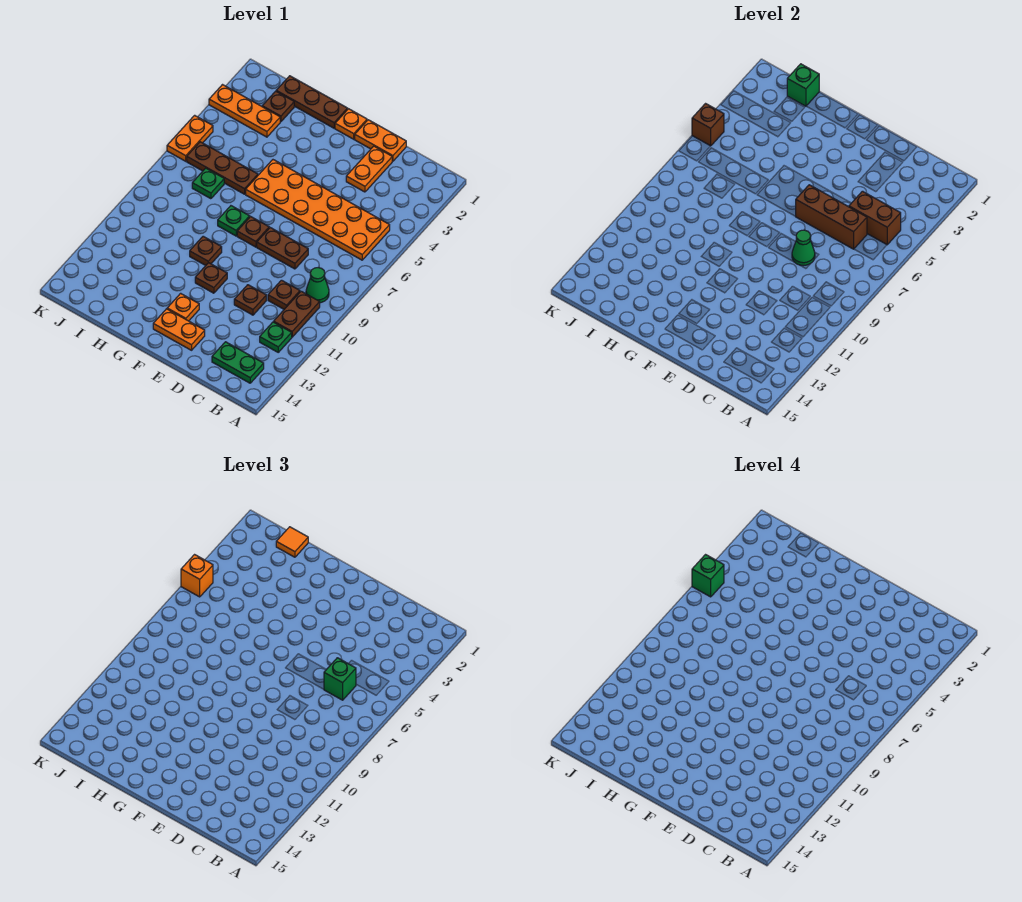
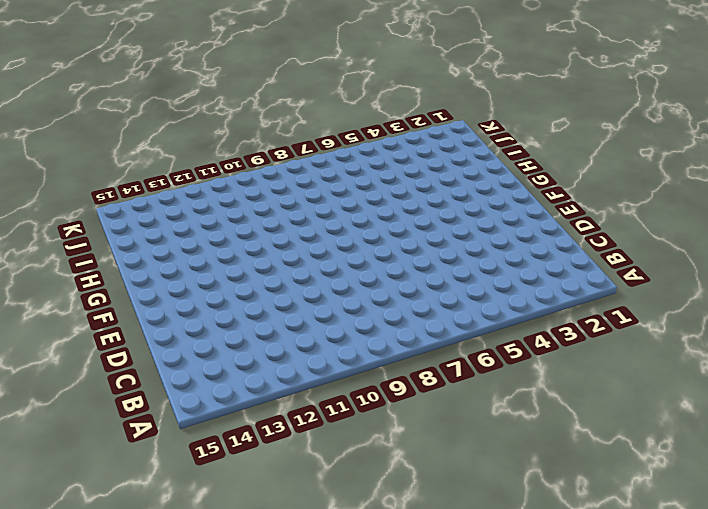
none -> orange 2x6 plate [246,160,390,260]
none -> green 1x1 cone [306,268,329,303]
none -> brown 1x2 plate [274,291,320,337]
none -> green 1x1 plate [260,322,292,352]

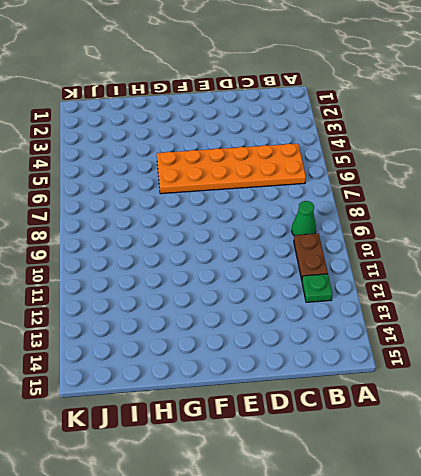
none -> green 1x2 plate [212,342,264,383]
none -> brown 1x1 plate [268,280,300,309]
none -> orange 1x2 plate [355,120,406,161]
none -> orange 1x2 plate [346,146,392,192]

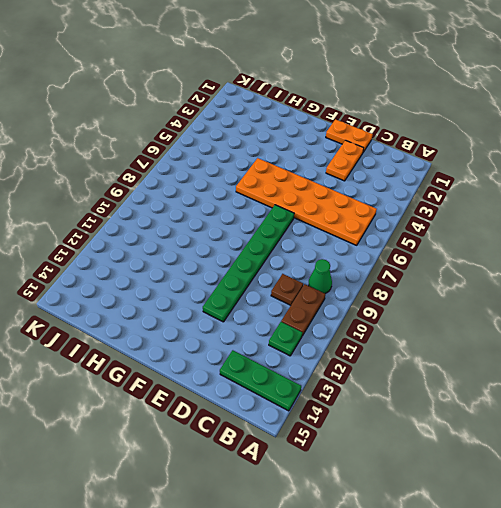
green 1x3 plate [220,350,301,411] -> green 1x2 plate [212,342,264,383]
green 1x6 plate [203,205,294,322] -> brown 1x2 plate [257,228,308,269]
none -> brown 1x1 plate [234,285,266,315]
none -> orange 1x2 plate [153,309,205,350]
none -> orange 1x1 plate [335,109,367,139]
none -> brown 1x1 plate [237,217,269,247]

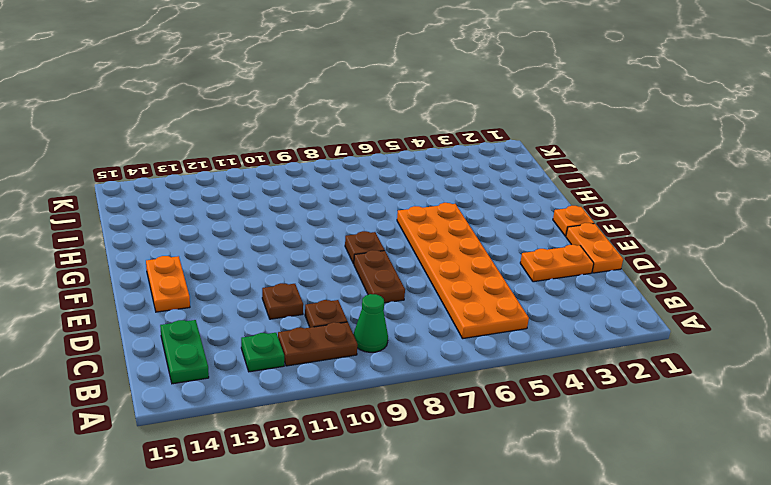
none -> brown 1x1 plate [195,263,227,293]
none -> orange 1x1 plate [167,293,199,321]
none -> brown 1x3 plate [276,76,348,128]
none -> green 1x1 plate [218,206,250,236]

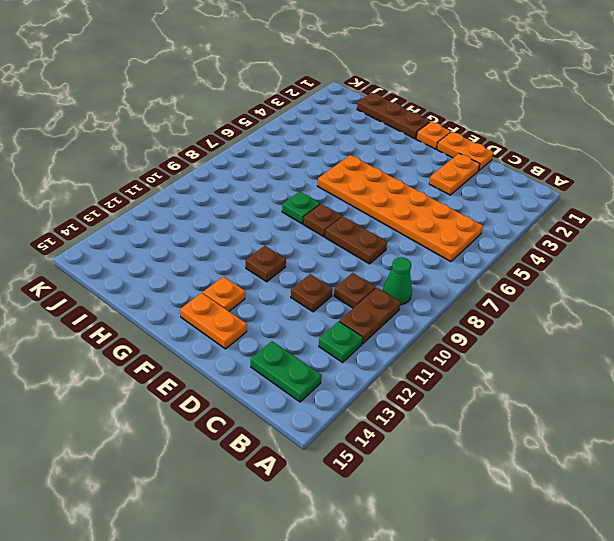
none -> brown 1x1 plate [190,236,222,266]
none -> brown 1x3 plate [187,142,258,194]
none -> brown 1x1 plate [262,91,294,122]
none -> orange 1x3 plate [209,85,280,137]

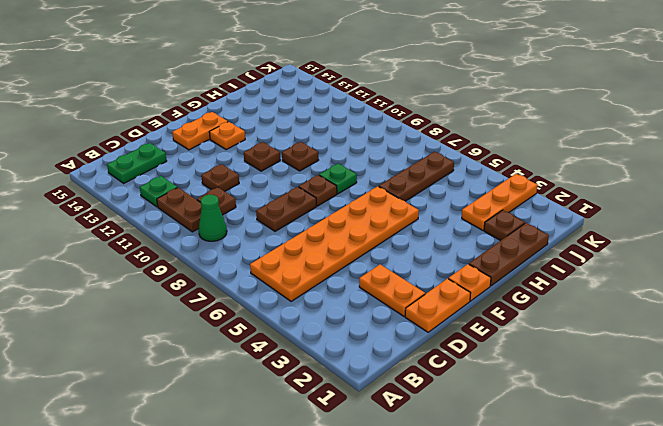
none -> green 1x1 plate [192,168,224,199]
none -> orange 1x2 plate [167,115,213,161]
none -> brown 1x2 brick [849,191,901,245]
none -> brown 1x3 brick [796,185,867,249]

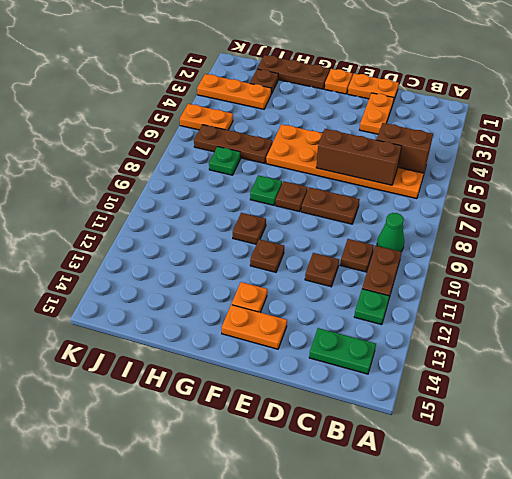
orange 1x2 plate [180,104,233,130] -> orange 1x2 plate turned to [167,115,213,161]
none -> green 1x1 cone [792,230,815,265]
none -> green 1x1 brick [787,64,819,106]
none -> brown 1x1 brick [692,104,724,146]
none -> green 1x1 brick [324,658,356,700]

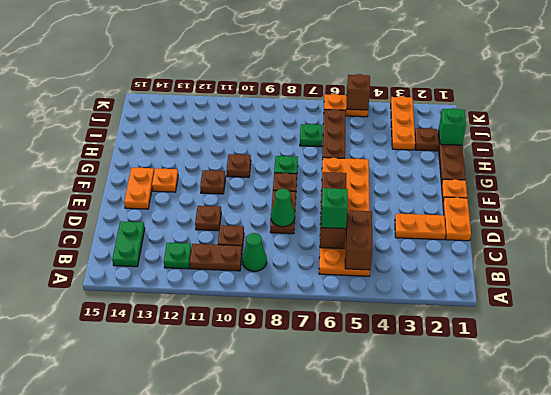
none -> orange 1x1 tile [276,527,308,557]
none -> orange 1x1 brick [181,555,213,597]
none -> green 1x1 brick [692,555,724,597]

